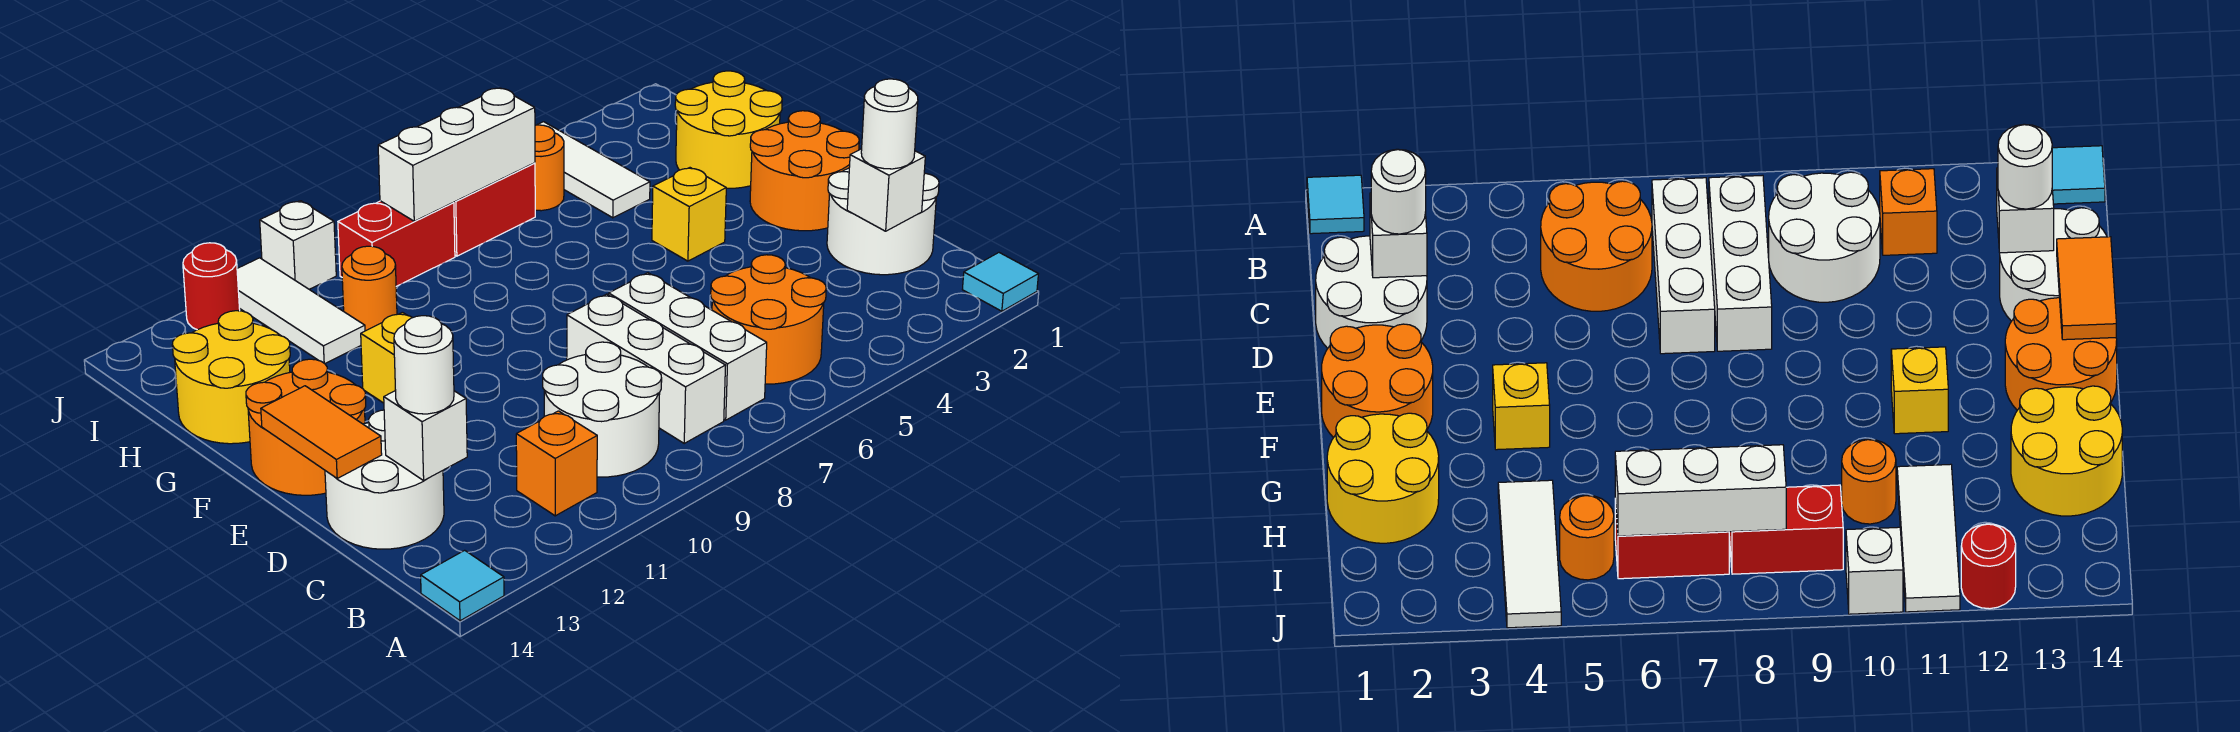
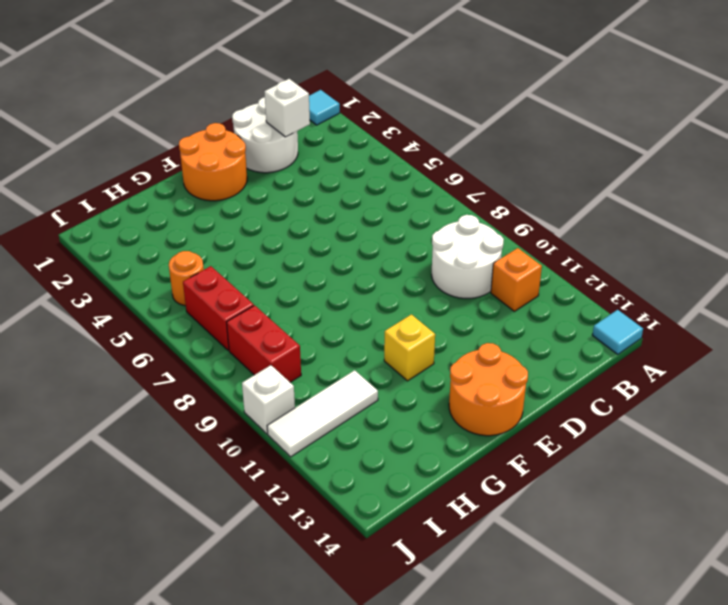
none -> orange 2x2 round brick [711,255,826,384]
none -> white 1x3 brick [609,273,767,420]
none -> white 1x3 brick [567,294,726,443]

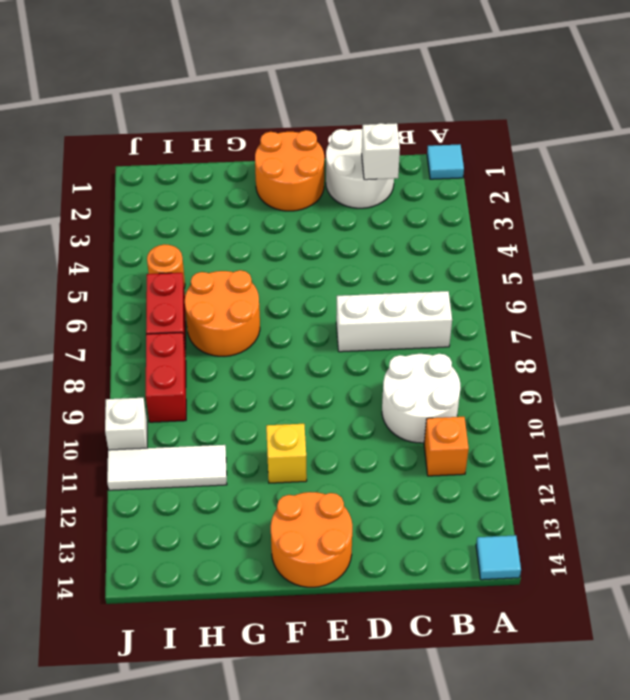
orange 2x2 round brick [185,270,260,356] -> orange 2x2 round brick moved to [711,255,826,384]
none -> white 1x3 brick [567,294,726,443]
none -> white 2x2 round brick [325,410,444,549]
none -> yellow 1x1 brick [652,168,726,261]

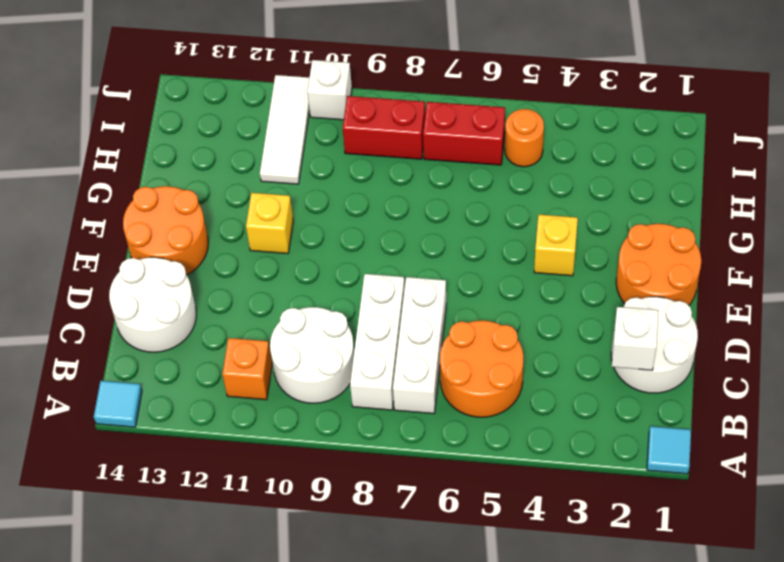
none -> yellow 2x2 round brick [675,71,782,188]
none -> yellow 2x2 round brick [172,311,290,444]
none -> white 1x3 tile [537,122,650,218]

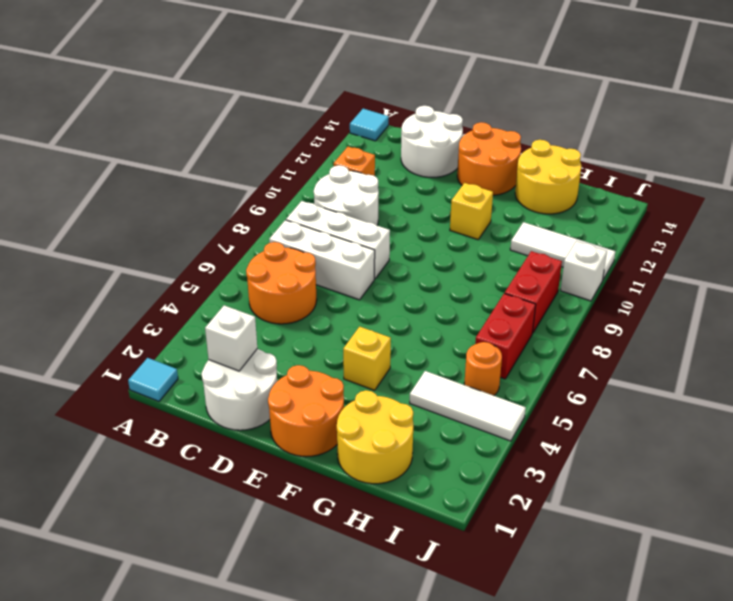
none -> orange 1x1 round brick [342,246,397,331]
none -> red 1x1 round brick [183,243,240,330]
none -> white 1x1 brick [384,391,467,480]

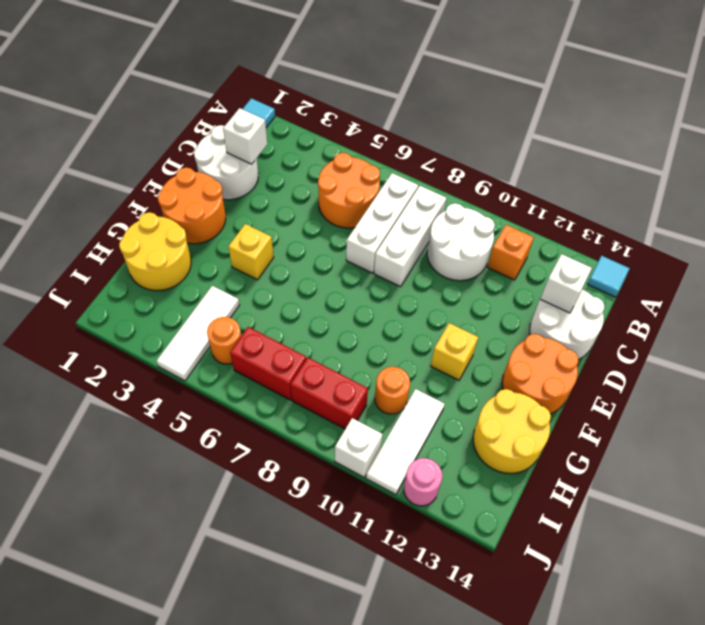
pink 1x1 round brick [404,458,442,506] -> red 1x1 round brick [183,243,240,330]
none -> orange 1x2 tile [261,386,382,478]
none -> white 1x3 brick [378,88,535,221]
none -> white 1x1 round brick [861,79,918,169]

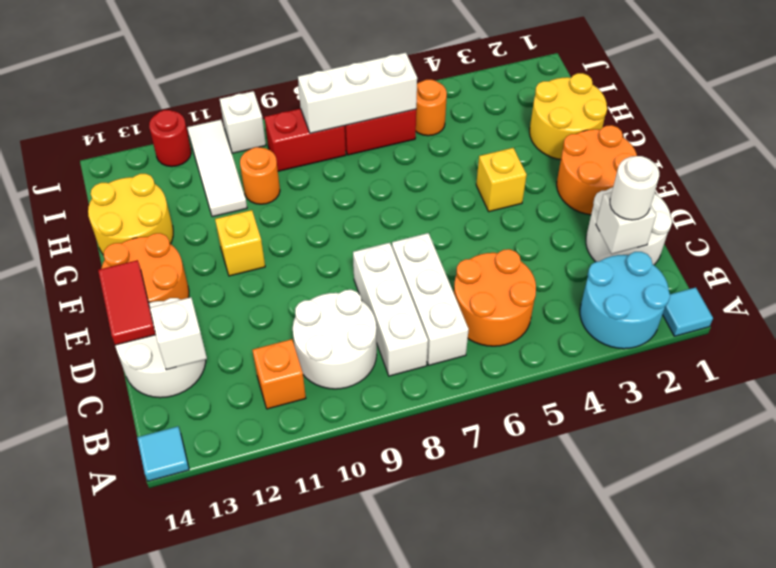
cyan 2x2 round brick [580,252,670,349] -> none
red 1x2 tile [98,260,156,345] -> orange 1x2 tile [261,386,382,478]
none -> white 1x3 tile [537,122,650,218]
none -> white 1x1 round brick [394,316,454,414]

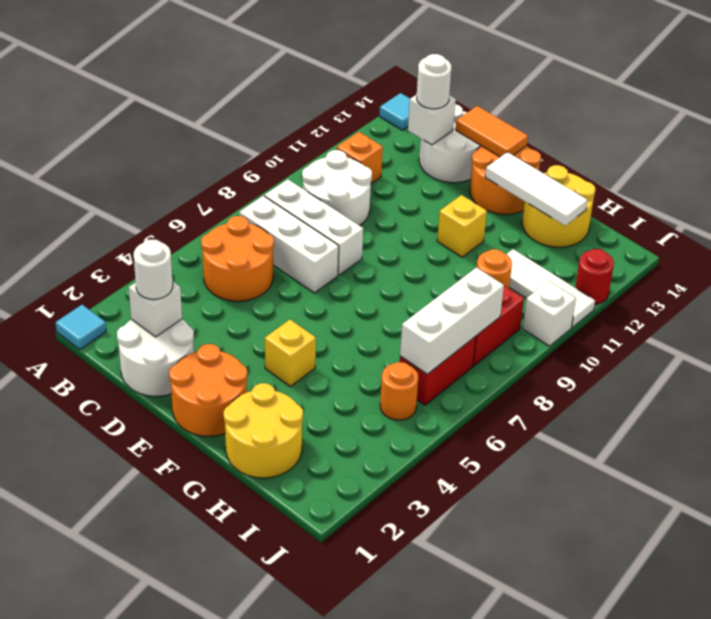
white 1x3 tile [485,152,588,226] -> white 1x3 tile moved to [537,122,650,218]

